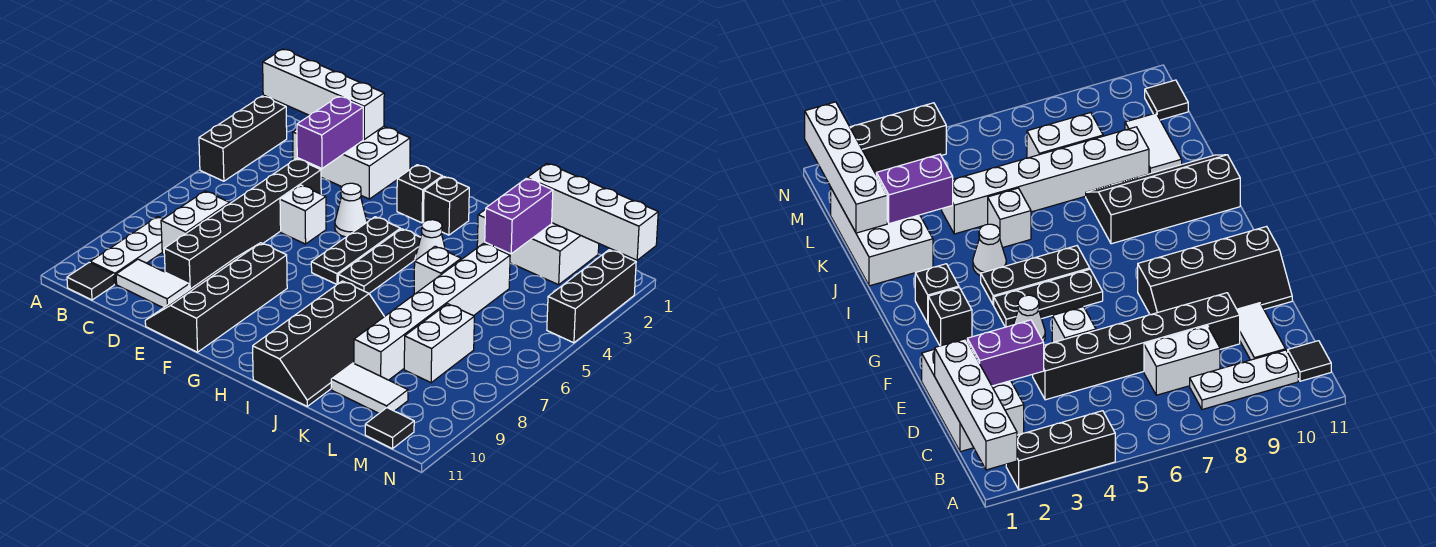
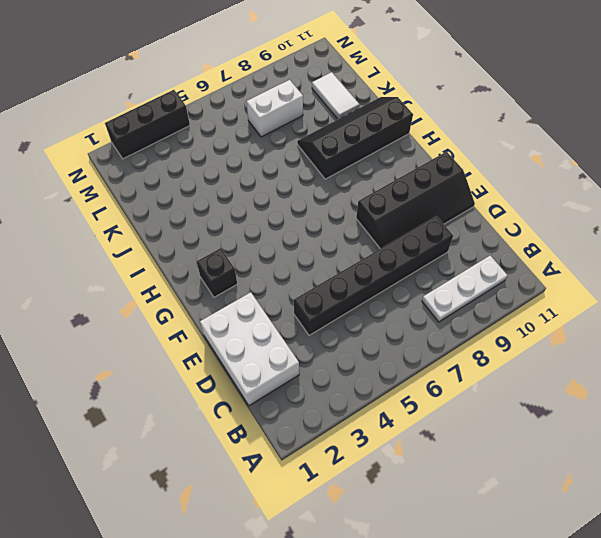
none -> black 1x3 brick [199,96,287,181]
none -> black 1x1 tile [67,262,114,300]
none -> white 1x2 brick [161,191,230,254]

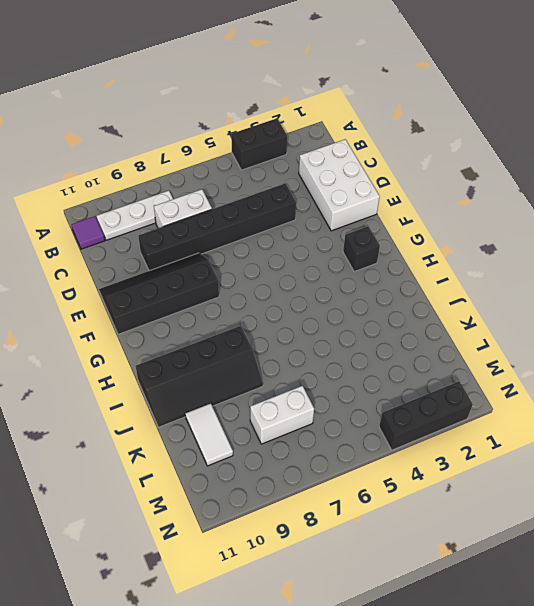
black 1x2 brick [231,118,287,170] -> black 1x3 brick [199,96,287,181]
purple 1x1 tile [71,216,105,249] -> black 1x1 tile [67,262,114,300]
none -> white 1x2 tile [116,259,189,308]
none -> white 1x1 brick [280,185,326,244]
none -> white 1x1 cone [335,183,367,237]

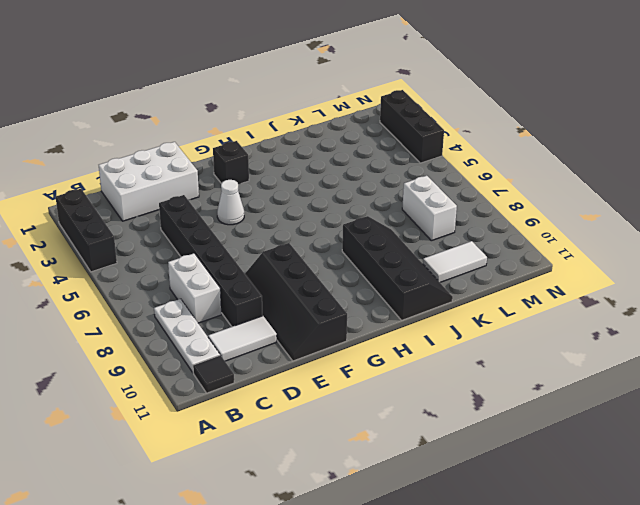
none -> white 1x1 brick [280,185,326,244]
none -> black 1x3 plate [311,217,400,285]
none -> black 1x1 brick [424,177,469,235]

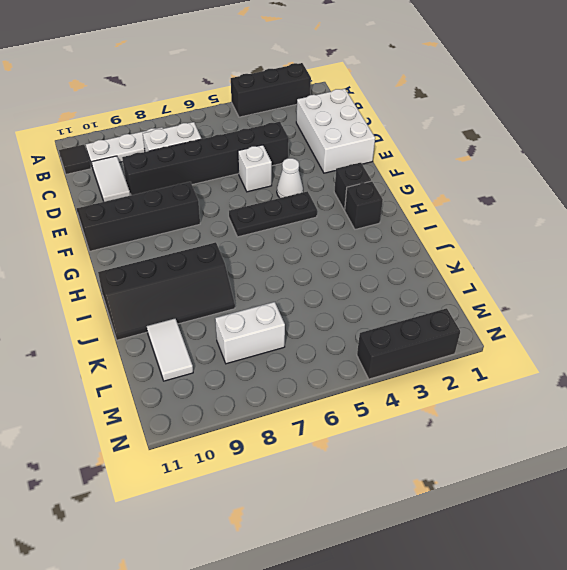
none -> black 1x3 plate [338,229,421,293]
none -> white 1x1 cone [415,220,445,260]
none -> white 2x3 brick [477,209,599,285]

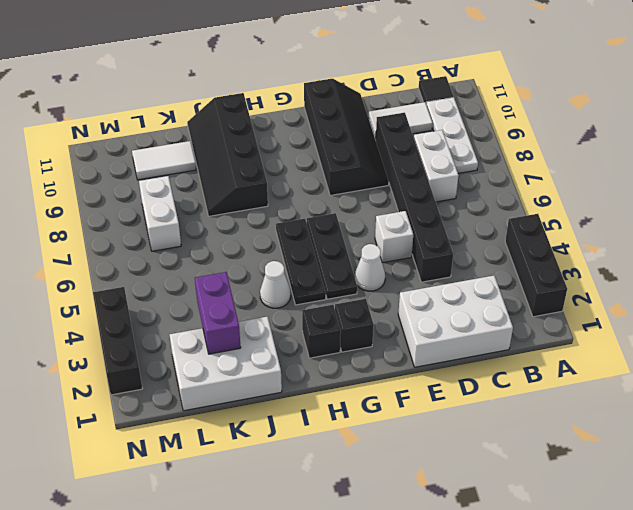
none -> white 1x1 brick [414,246,461,294]
none -> white 1x6 brick [354,243,510,380]
none -> black 1x1 tile [365,408,414,449]

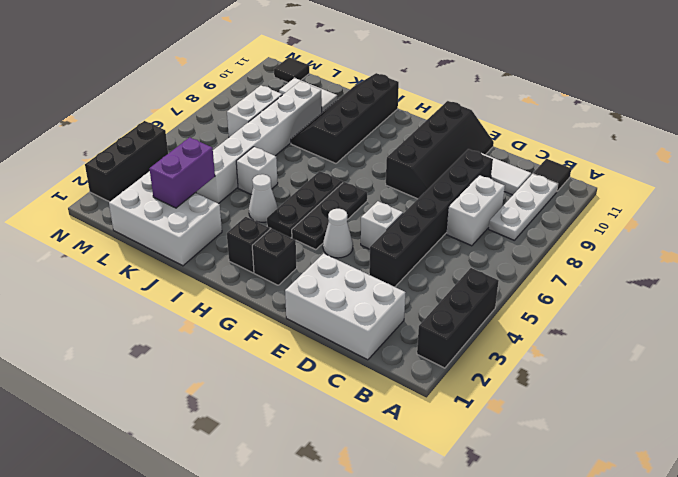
none -> white 1x4 brick [263,49,384,139]
none -> purple 1x2 brick [297,96,363,168]
none -> white 1x4 brick [527,164,658,260]

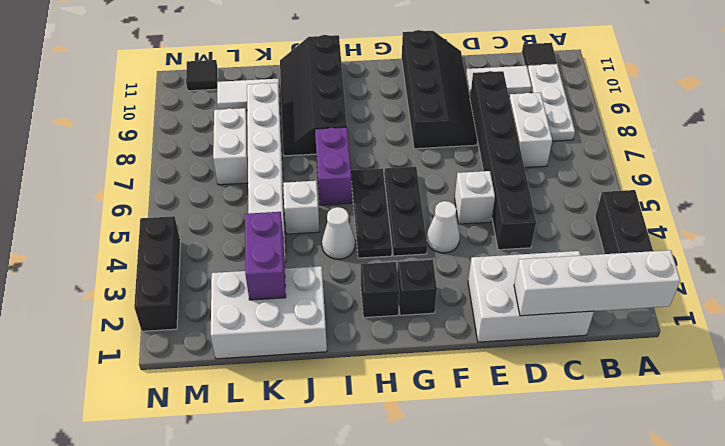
purple 1x2 brick [315,127,352,205] -> purple 1x2 brick moved to [297,96,363,168]
none -> white 1x4 brick [527,164,658,260]

